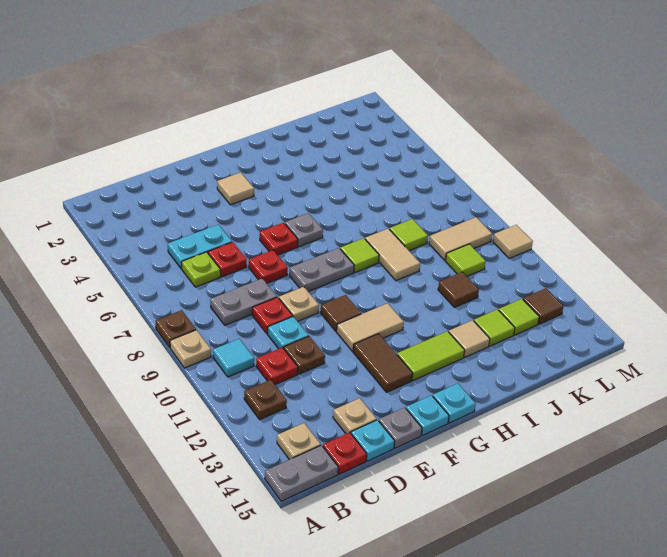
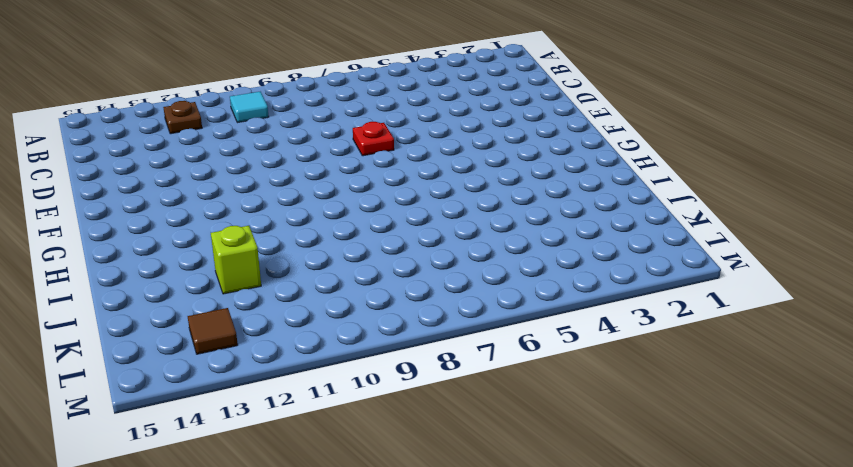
lime 1x1 brick [211,226,261,294] -> none
none -> brown 1x1 plate [156,310,196,347]
none -> tan 1x1 plate [170,330,211,368]
none -> grey 1x2 plate [265,445,338,501]
none -> tan 1x1 plate [277,423,321,460]

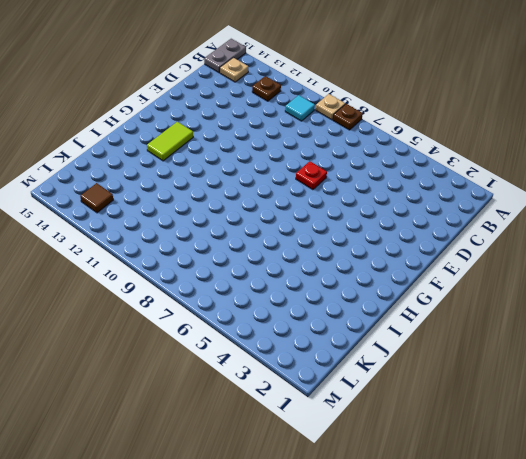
none -> cyan 1x2 plate [168,225,232,269]
none -> lime 1x1 plate [182,252,221,287]
none -> grey 1x2 plate [210,279,277,325]
none -> red 1x1 plate [256,348,298,384]

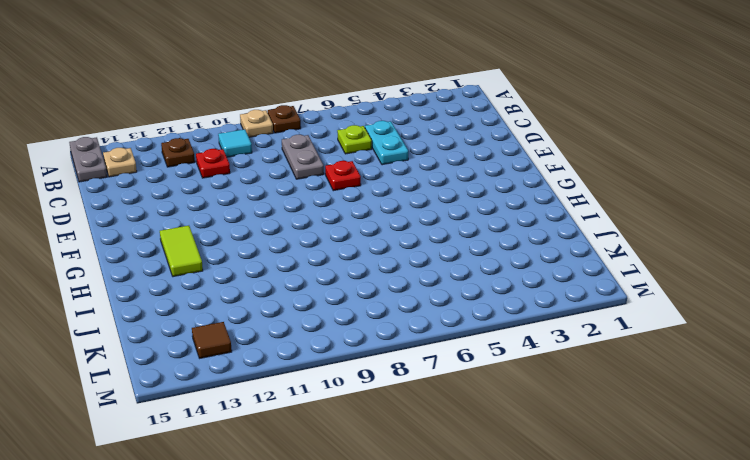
none -> red 1x1 plate [323,432,367,474]
none -> red 1x1 plate [208,242,247,277]
none -> red 1x1 plate [252,297,293,334]
none -> cyan 1x1 plate [268,317,309,349]

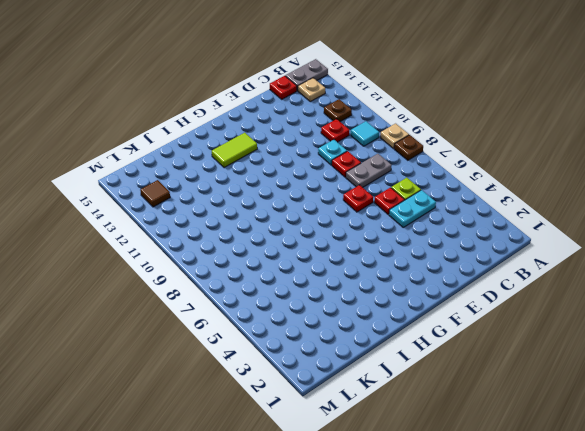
none -> brown 1x1 plate [284,336,325,374]
none -> tan 1x1 plate [333,398,377,434]
none -> cyan 1x1 plate [351,420,395,461]
none -> tan 1x1 plate [279,287,319,321]

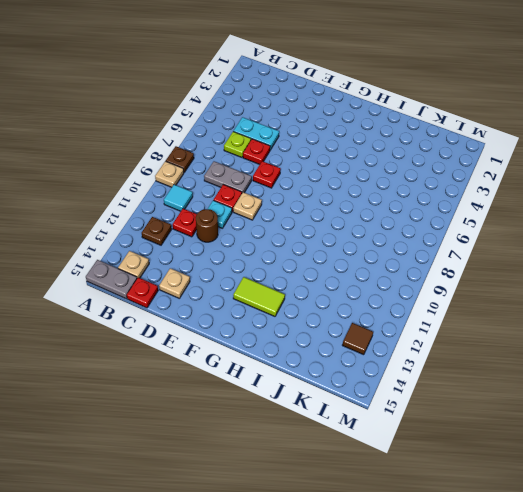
brown 1x1 round brick [196,209,218,242] -> brown 1x1 plate [284,336,325,374]
none -> cyan 1x1 plate [351,420,395,461]
none -> grey 1x1 plate [379,407,422,448]
none -> tan 1x1 tile [217,172,254,205]
none -> red 1x1 plate [260,223,298,255]

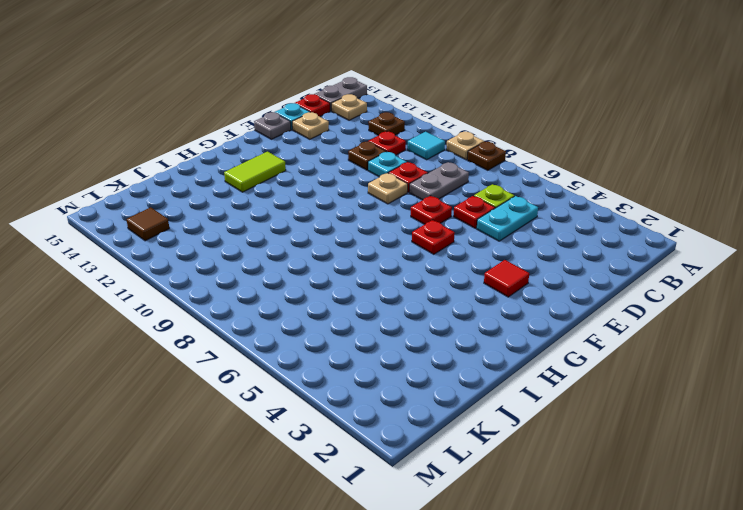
red 1x1 tile [484,260,529,297] -> tan 1x1 tile [217,172,254,205]
none -> grey 1x2 plate [289,248,354,292]
none -> brown 1x1 tile [321,295,361,331]
none -> tan 1x2 tile [337,303,404,351]
none -> brown 1x2 tile [353,334,413,392]

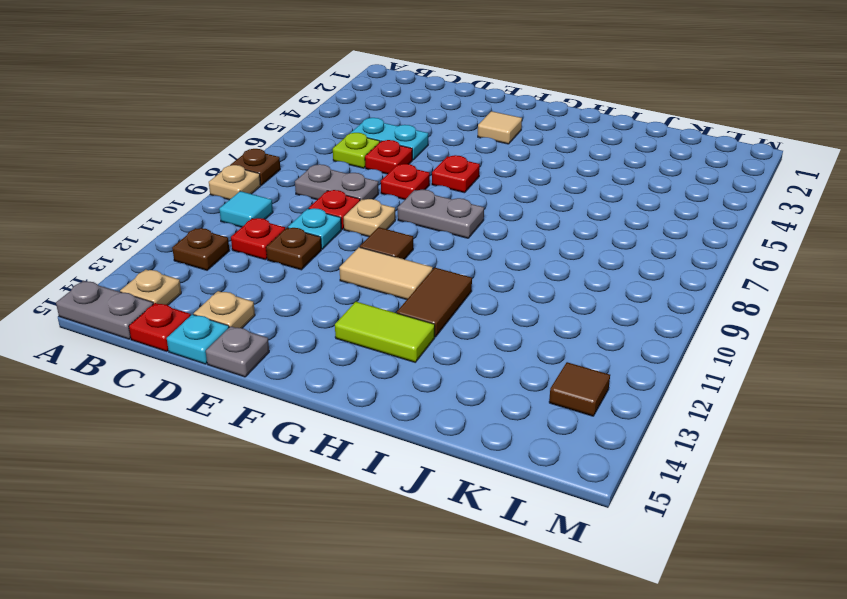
brown 1x2 tile [397,268,472,337] -> brown 1x2 tile moved to [353,334,413,392]
none -> cyan 1x1 plate [406,395,449,436]
none -> grey 1x1 plate [285,213,323,247]
none -> cyan 1x1 plate [433,383,476,423]
none -> lime 1x1 tile [340,238,379,273]

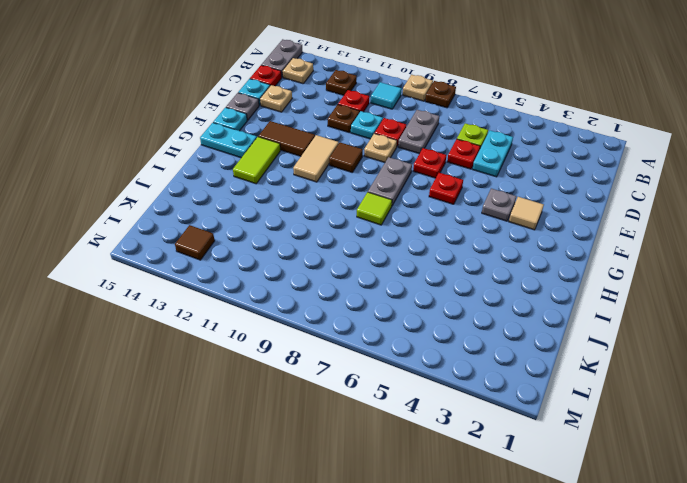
grey 1x1 plate [482,188,516,221] -> grey 1x1 plate moved to [285,213,323,247]
cyan 1x2 plate [200,123,257,158] -> cyan 1x1 plate [433,383,476,423]
none -> tan 1x2 tile [365,229,420,281]
none -> tan 1x1 tile [449,320,490,357]
none -> lime 1x1 tile [389,219,428,251]
none -> brown 1x1 tile [438,272,479,307]

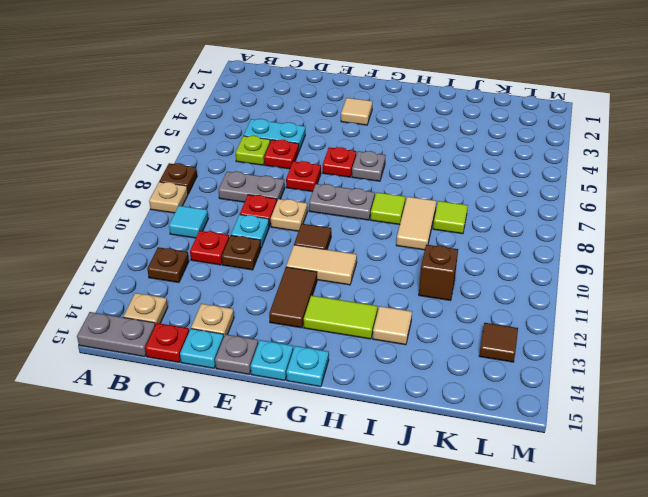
brown 1x1 brick [419,245,458,300] -> brown 1x1 tile [438,272,479,307]
none -> lime 1x1 tile [474,309,515,346]
none -> tan 1x2 tile [429,217,492,260]
none -> lime 1x1 tile [446,244,486,276]
none -> lime 1x1 tile [499,299,539,335]

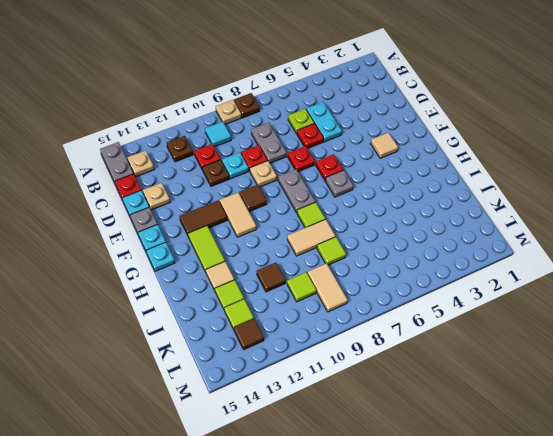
none -> tan 1x1 tile [493,225,533,258]

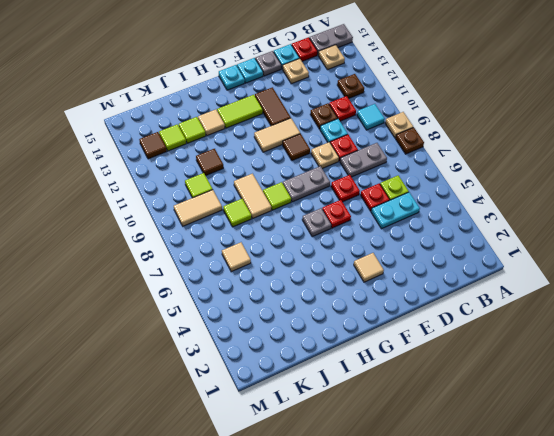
tan 1x1 tile [222,242,251,272] -> tan 1x1 tile moved to [493,225,533,258]

